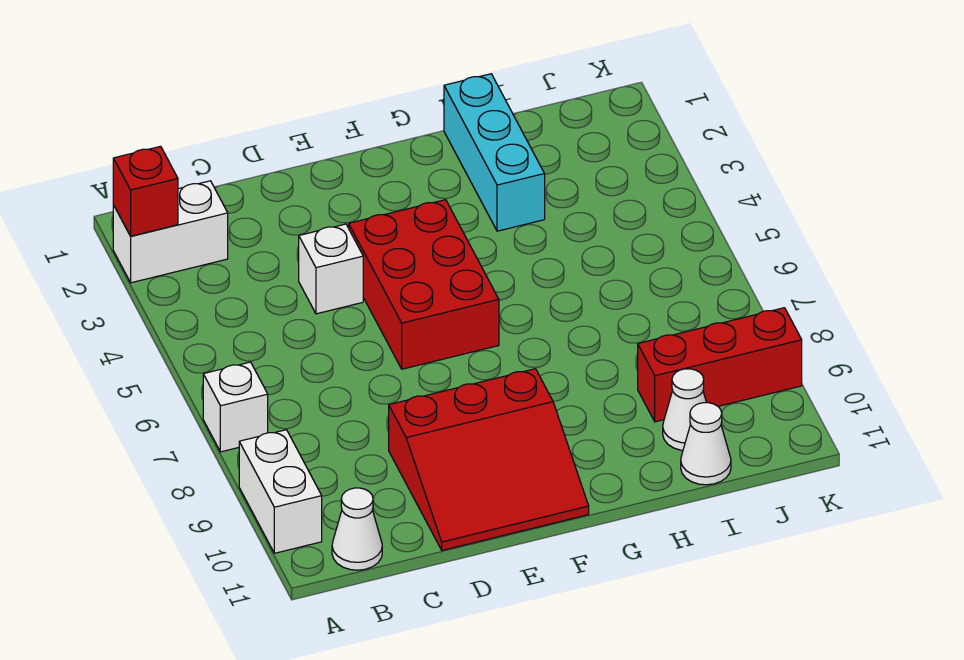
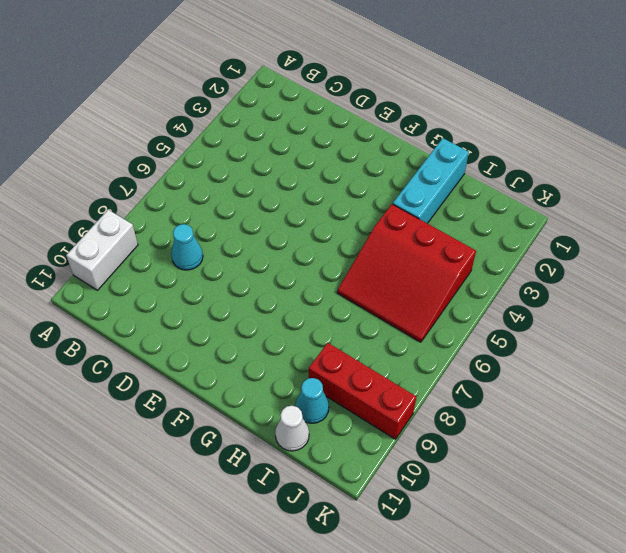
cyan 1x1 cone [171,224,203,270] -> none
red 3x3 slope [337,204,476,342] -> red 3x3 slope moved to [389,369,589,550]
cyan 1x1 cone [295,378,329,423] -> white 1x1 cone [663,369,706,450]
none -> white 1x2 brick [113,181,228,283]
none -> white 1x1 brick [203,362,268,452]
none -> white 1x1 cone [332,488,382,570]

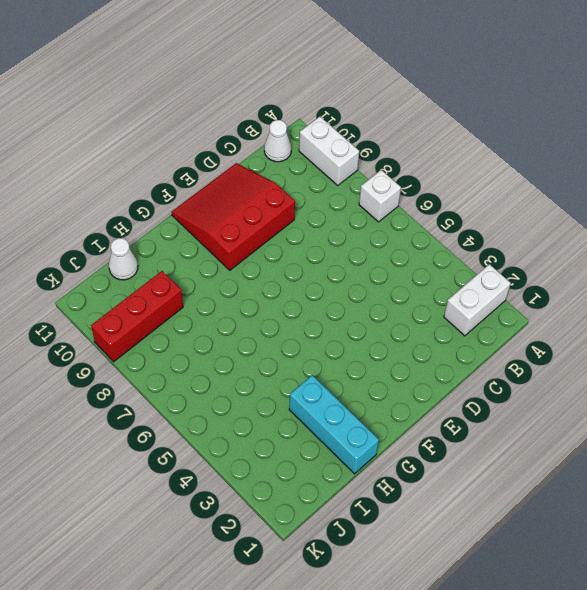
none -> white 1x1 brick [299,224,363,314]
none -> red 2x3 brick [349,200,499,369]
none -> white 1x1 cone [663,369,706,450]

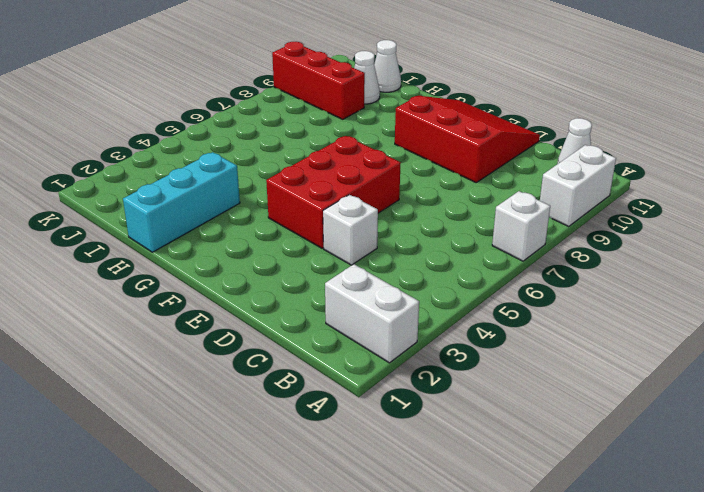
none -> red 1x1 brick [113,146,178,236]

